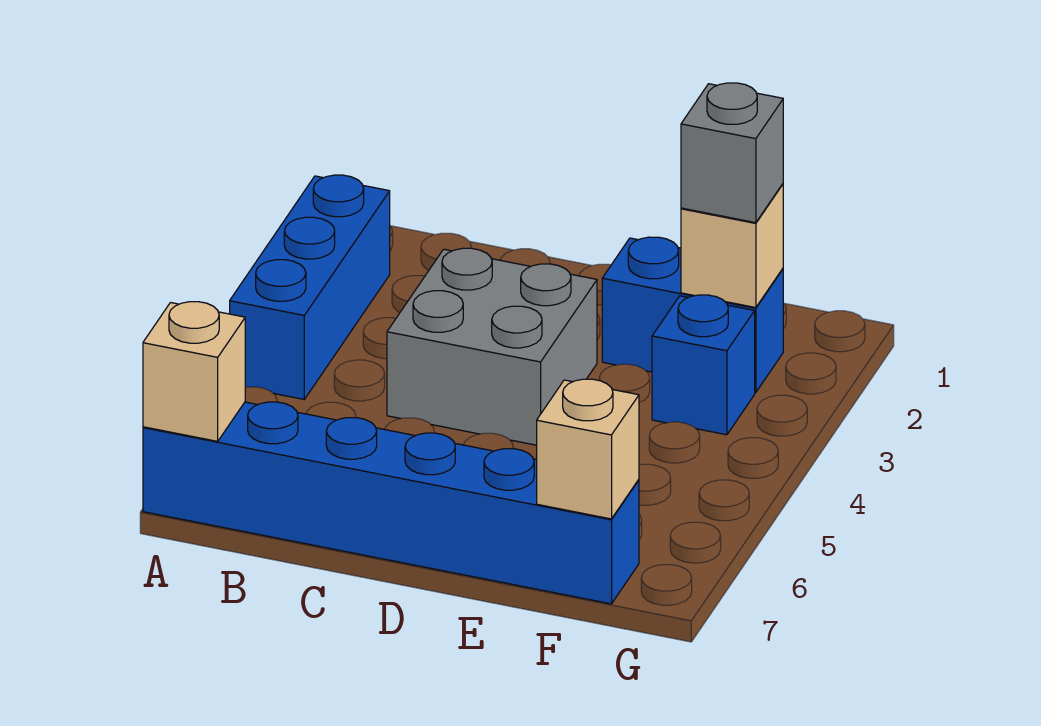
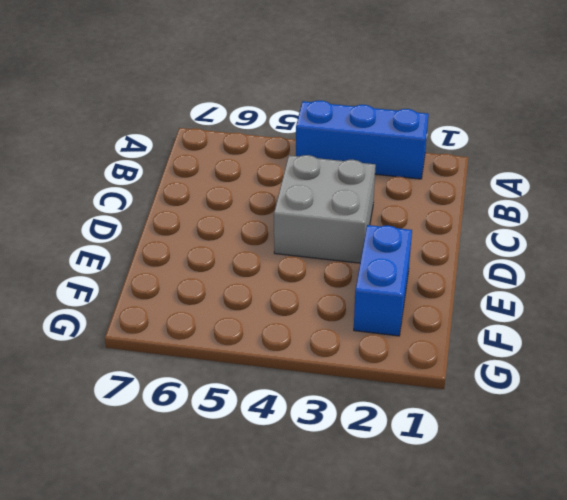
none -> blue 1x6 brick [143,402,639,604]
none -> blue 1x1 brick [652,295,755,435]

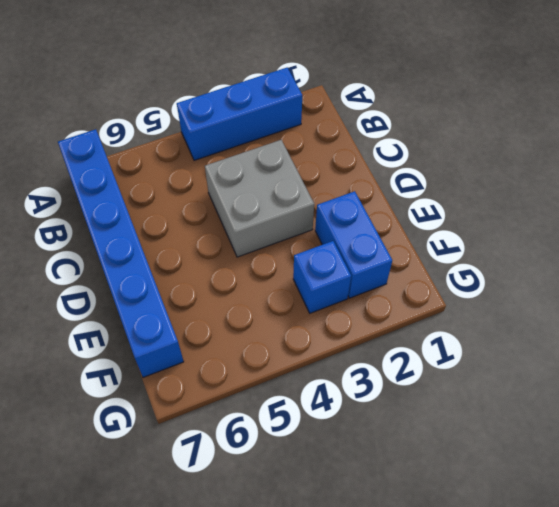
none -> tan 1x1 brick [143,302,245,441]
none -> tan 1x1 brick [681,184,783,308]

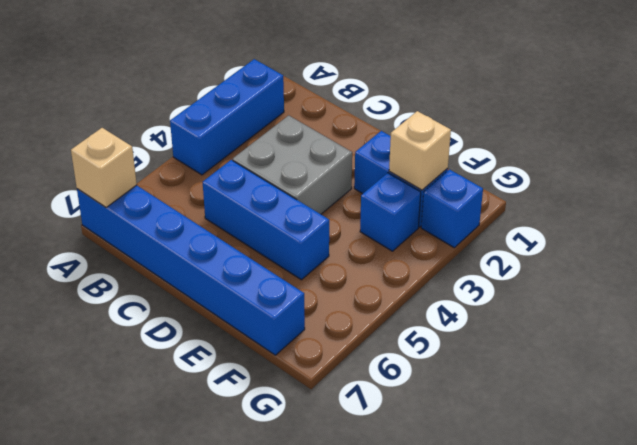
blue 1x3 brick [203,160,329,280] -> none
blue 1x1 brick [421,169,483,248] -> none
none -> tan 1x1 brick [537,379,639,519]
none -> grey 1x1 brick [681,83,783,223]

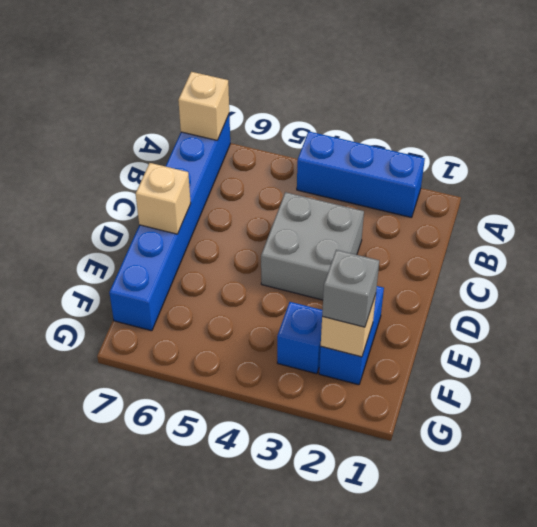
tan 1x1 brick [136,163,191,234] -> tan 1x1 brick moved to [537,379,639,519]

